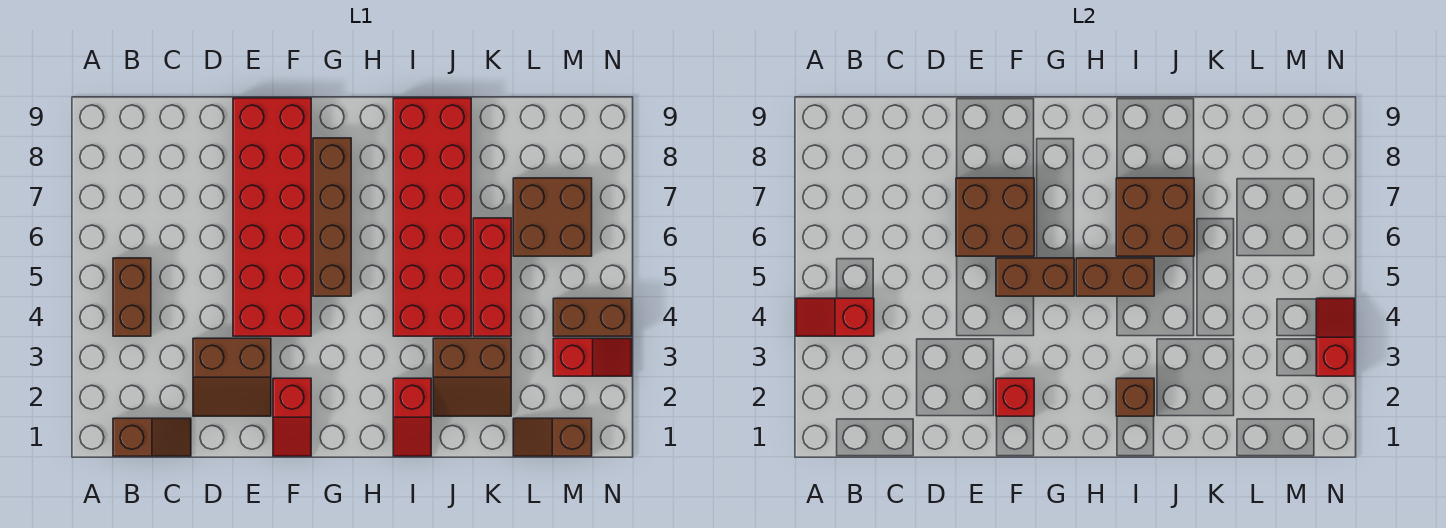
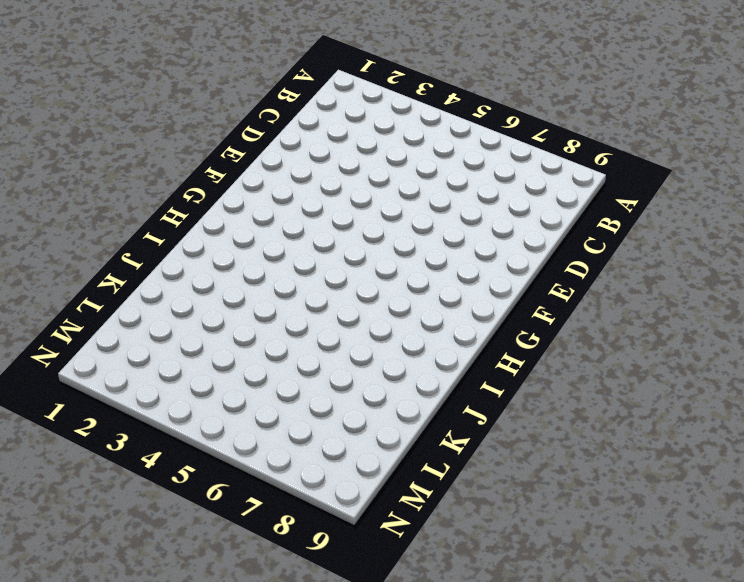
none -> brown 1x2 slope [113,418,191,456]
none -> brown 1x2 brick [113,258,151,336]
none -> brown 2x2 slope [193,338,271,416]

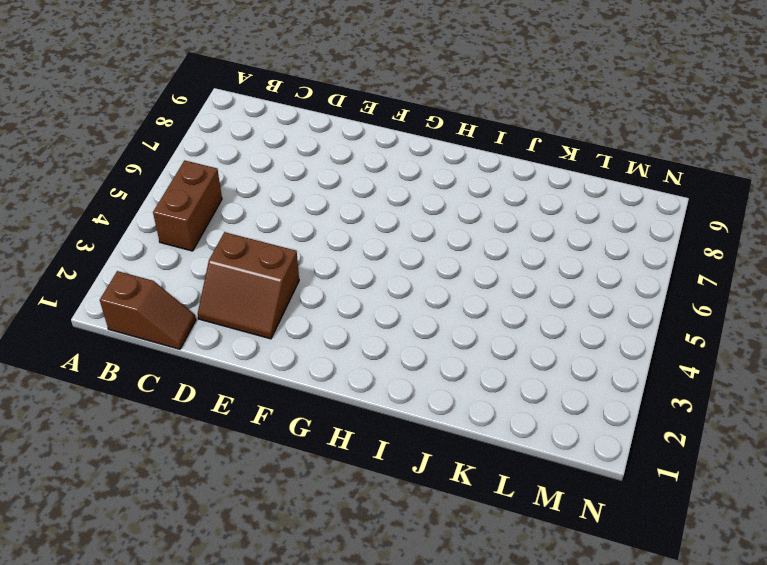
none -> red 2x6 brick [233,98,311,336]
none -> red 1x2 slope [273,378,311,456]
none -> brown 1x4 brick [313,138,351,296]

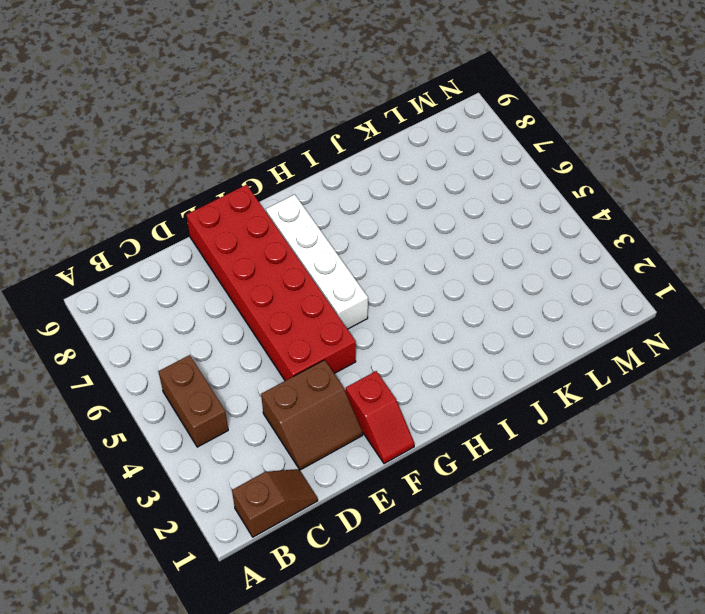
white 1x4 brick [266,194,368,329] -> brown 1x4 brick [313,138,351,296]
none -> red 1x2 slope [393,378,431,456]
none -> red 2x6 brick [393,98,471,336]
none -> brown 2x2 slope [433,338,511,416]

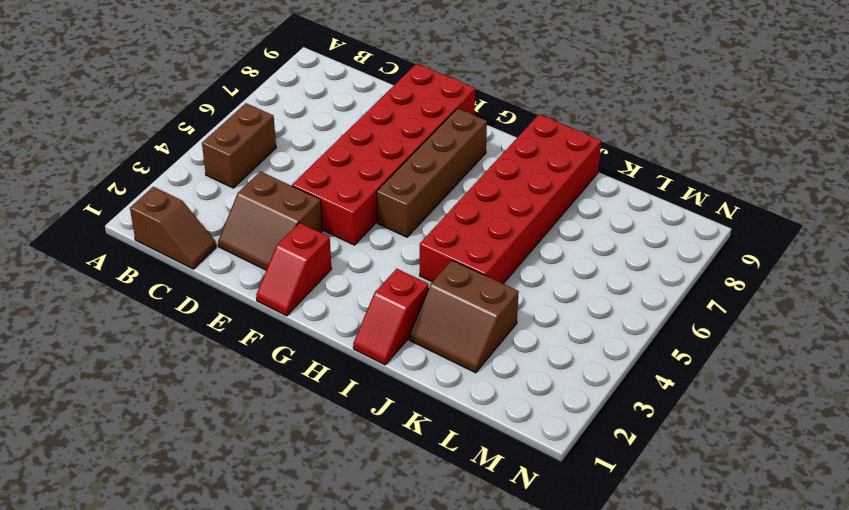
none -> red 1x3 brick [473,218,511,336]
none -> brown 1x2 slope [513,418,592,456]
none -> brown 2x2 brick [513,178,592,256]

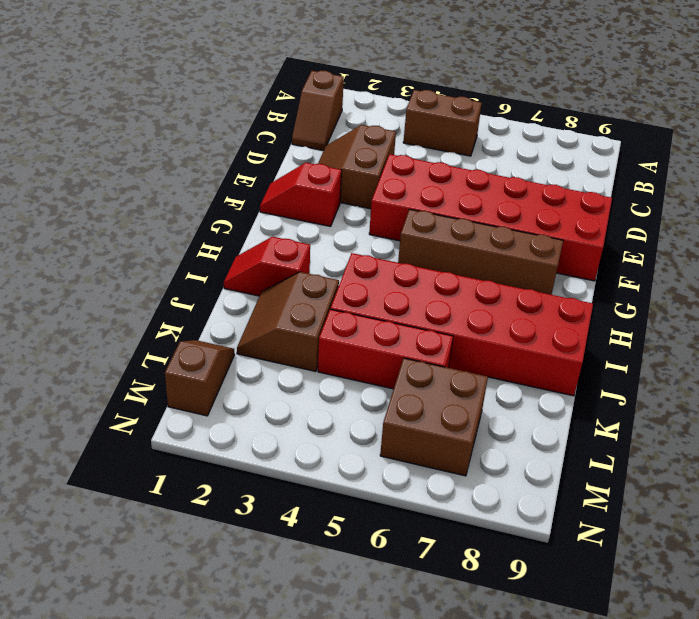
none -> red 1x2 slope [553,338,632,376]
none -> brown 1x2 brick [553,298,632,336]
none -> red 1x2 slope [796,298,874,336]

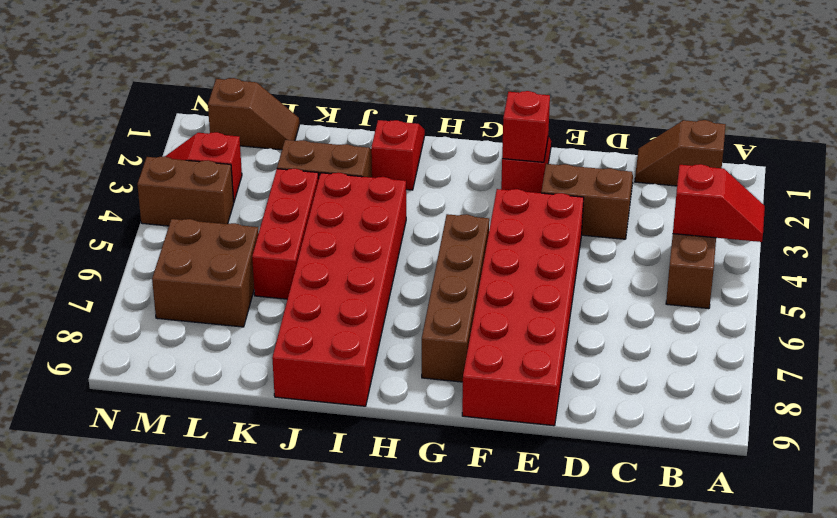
none -> brown 2x2 brick [956,178,1034,256]
none -> brown 1x2 brick [996,258,1074,296]
none -> brown 1x2 brick [1076,258,1154,296]

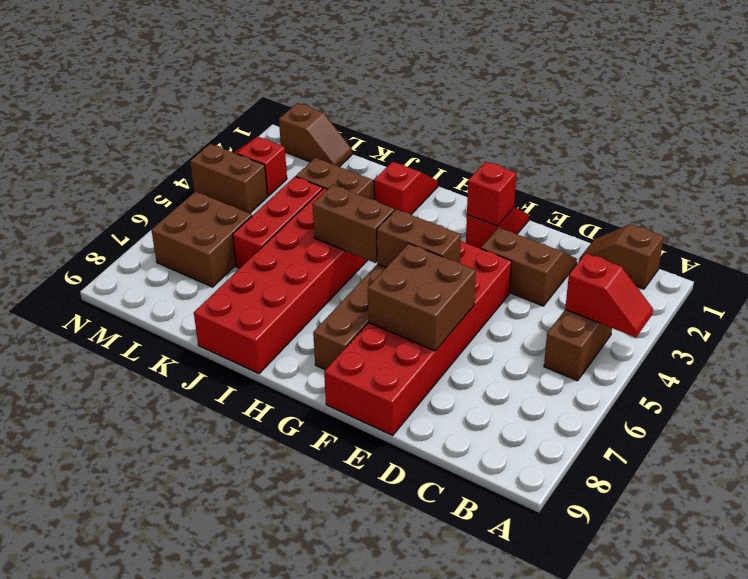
none -> brown 1x1 brick [1116,378,1154,416]
none -> brown 2x2 brick [1116,178,1194,256]
none -> red 1x2 slope [1316,298,1355,376]

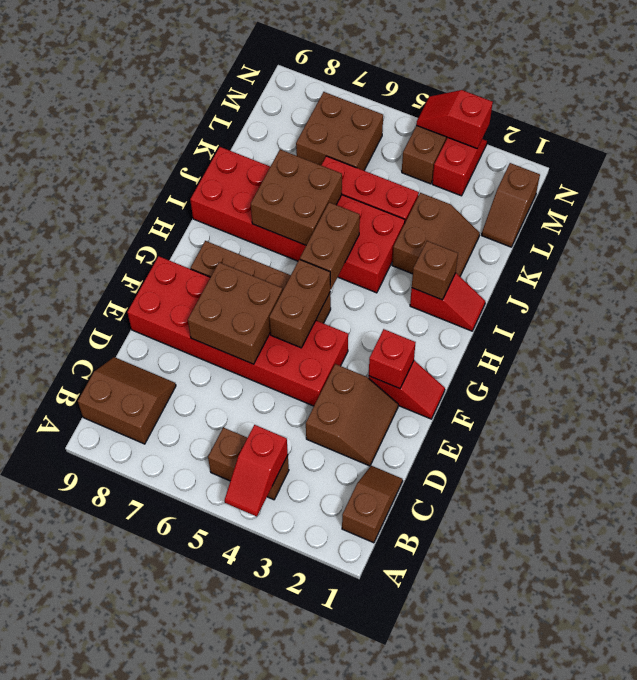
brown 2x2 slope [78,357,176,444] -> none

